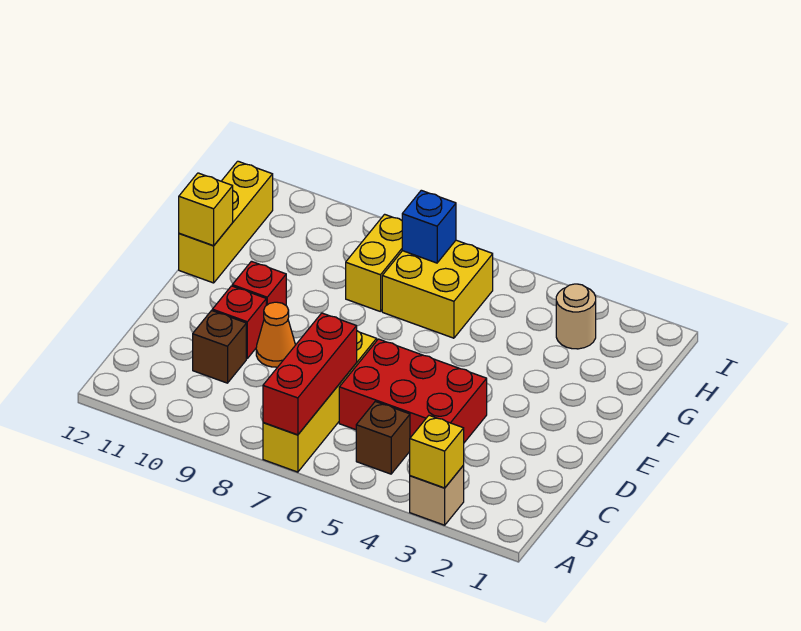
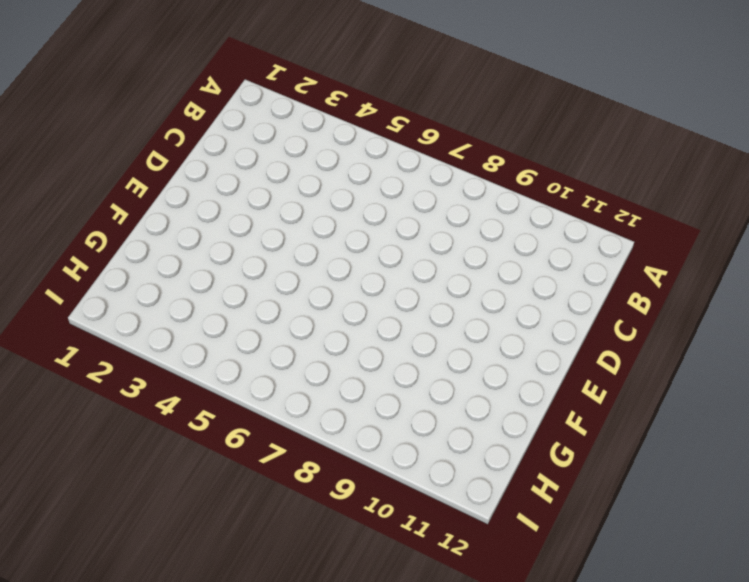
none -> tan 1x1 brick [410,465,464,525]
none -> yellow 1x4 brick [263,331,377,472]
none -> brown 1x1 brick [356,401,410,474]

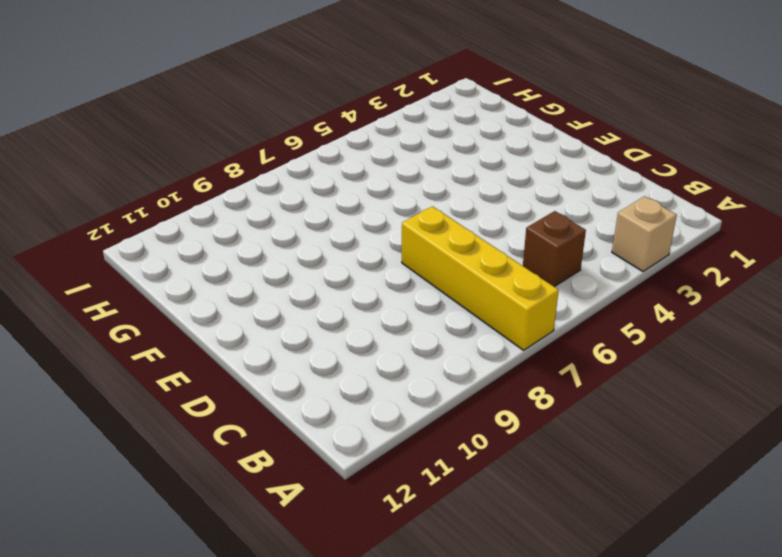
none -> red 2x3 brick [339,339,487,443]
none -> brown 1x1 brick [193,310,246,383]
none -> orange 1x1 cone [256,302,295,367]

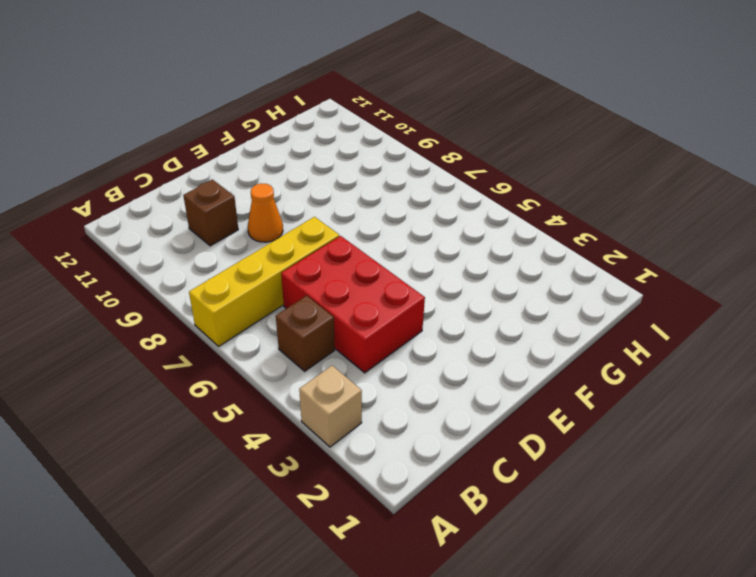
none -> red 1x1 brick [212,286,266,358]
none -> red 1x1 brick [232,261,286,305]
none -> yellow 1x3 brick [179,161,273,283]

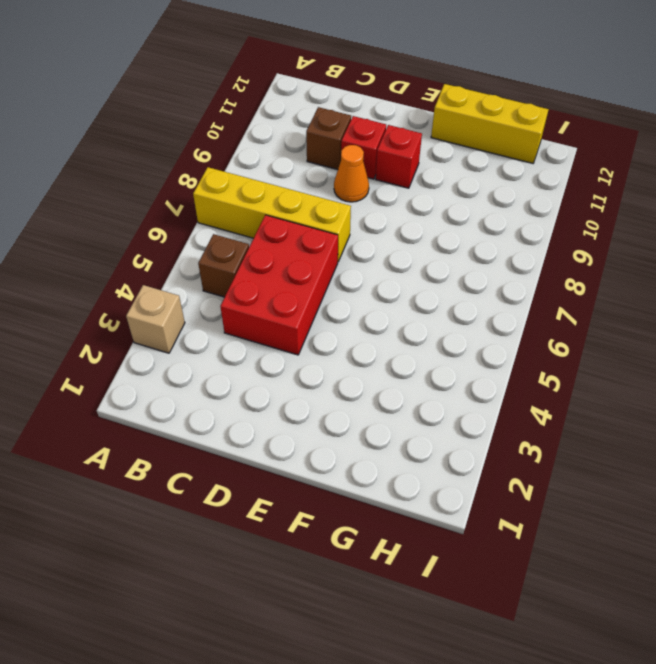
none -> yellow 2x2 brick [382,240,493,338]
none -> yellow 1x2 brick [346,214,402,312]
none -> tan 1x1 round brick [556,284,596,349]

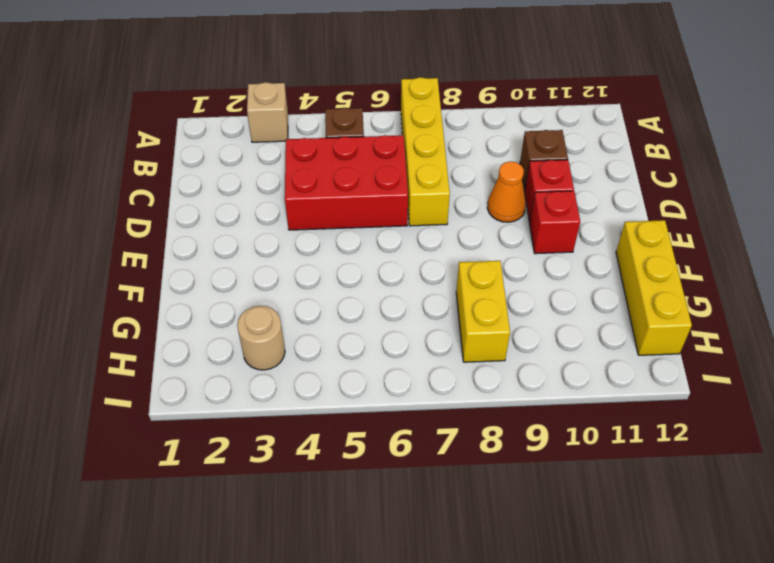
none -> yellow 2x2 brick [382,240,493,338]
none -> yellow 1x1 brick [410,415,464,488]
none -> red 1x3 brick [263,313,357,435]

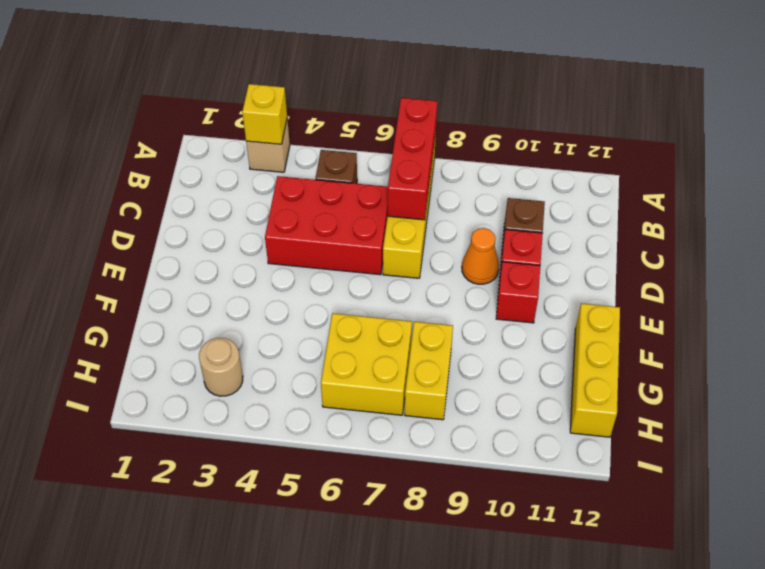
none -> yellow 1x1 brick [179,173,233,246]
none -> blue 1x1 brick [402,190,456,263]

